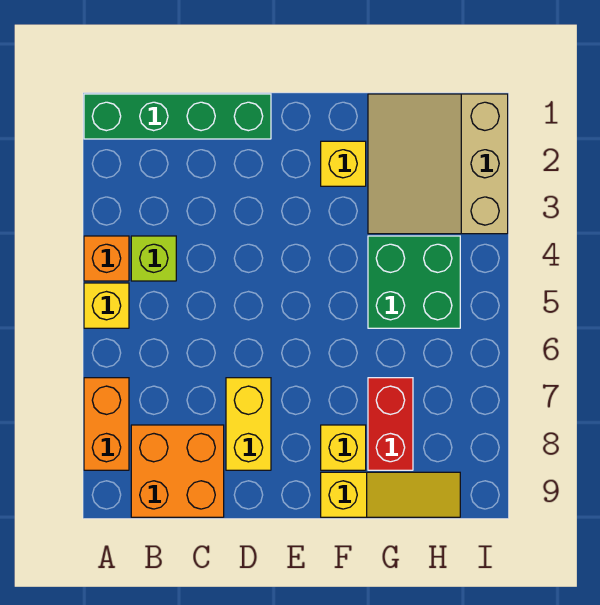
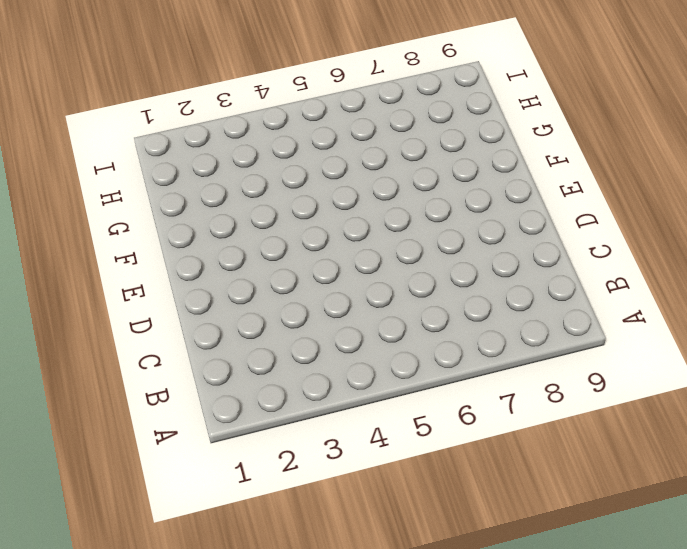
none -> green 1x4 brick [84,94,271,139]
none -> orange 1x1 brick [84,236,129,281]
none -> yellow 1x1 brick [84,283,129,328]

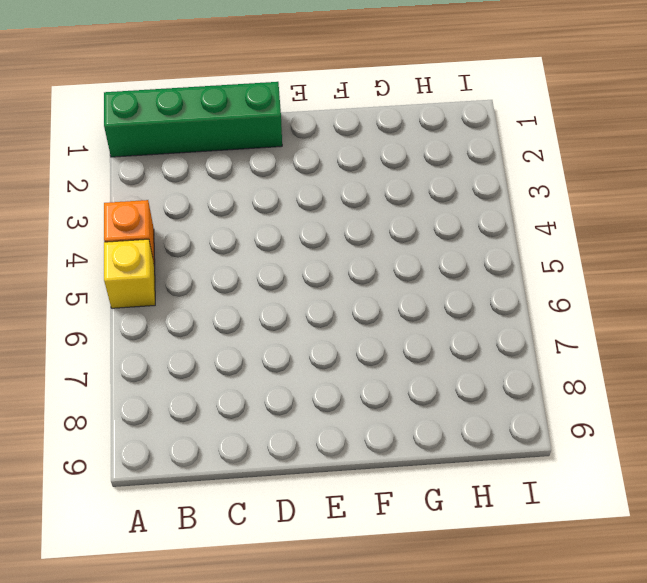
none -> orange 1x2 brick [84,378,129,470]
none -> lime 1x1 brick [131,236,176,281]
none -> orange 2x2 brick [131,425,224,517]

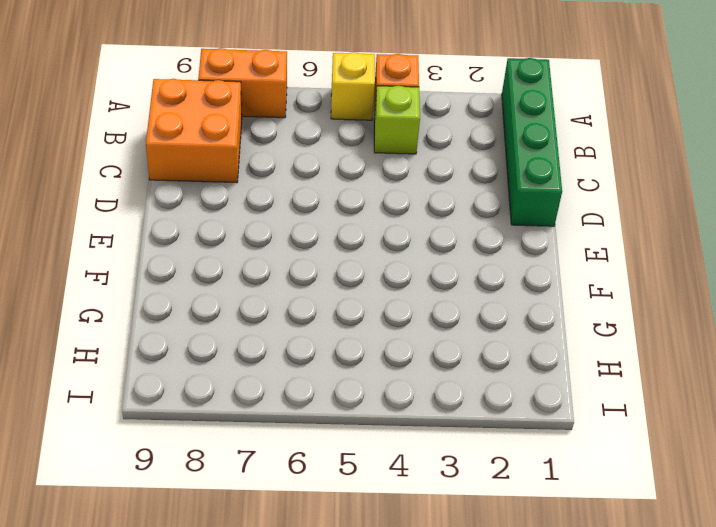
none -> yellow 1x2 brick [226,378,271,470]
none -> yellow 1x1 brick [321,141,366,186]
none -> yellow 1x1 brick [321,425,366,470]

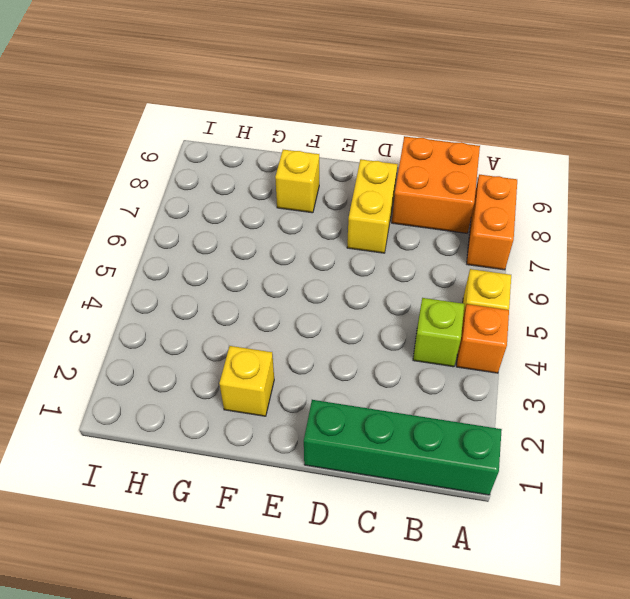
none -> yellow 1x3 slope [321,472,460,517]
none -> tan 3x3 slope [368,94,508,234]
none -> green 2x2 brick [368,236,460,328]

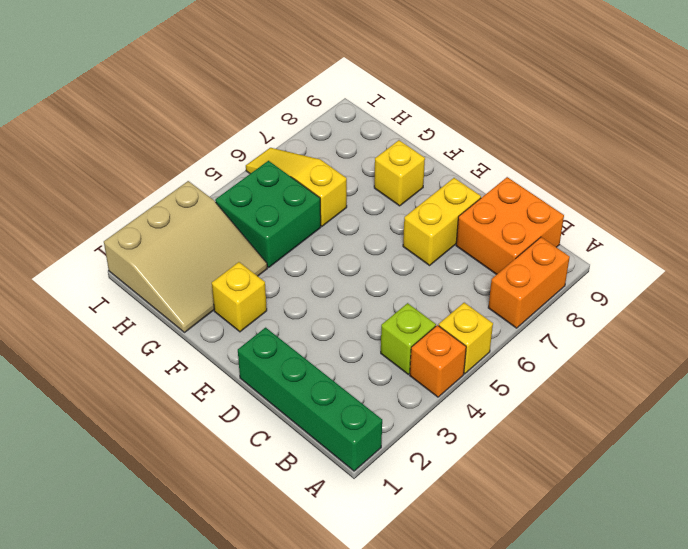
yellow 1x3 slope [246,148,347,226] -> yellow 1x3 slope moved to [321,472,460,517]
none -> red 1x2 brick [368,378,413,470]

